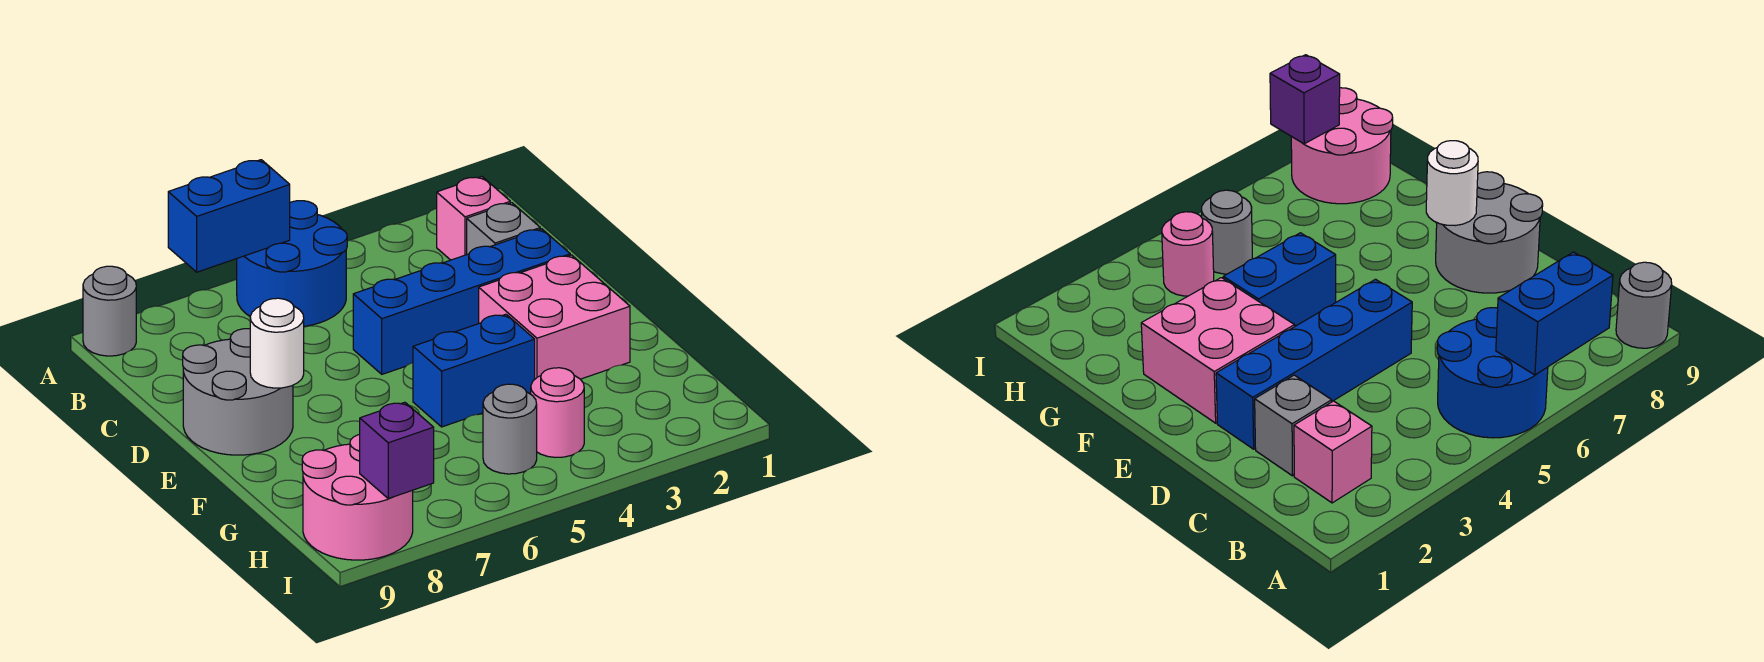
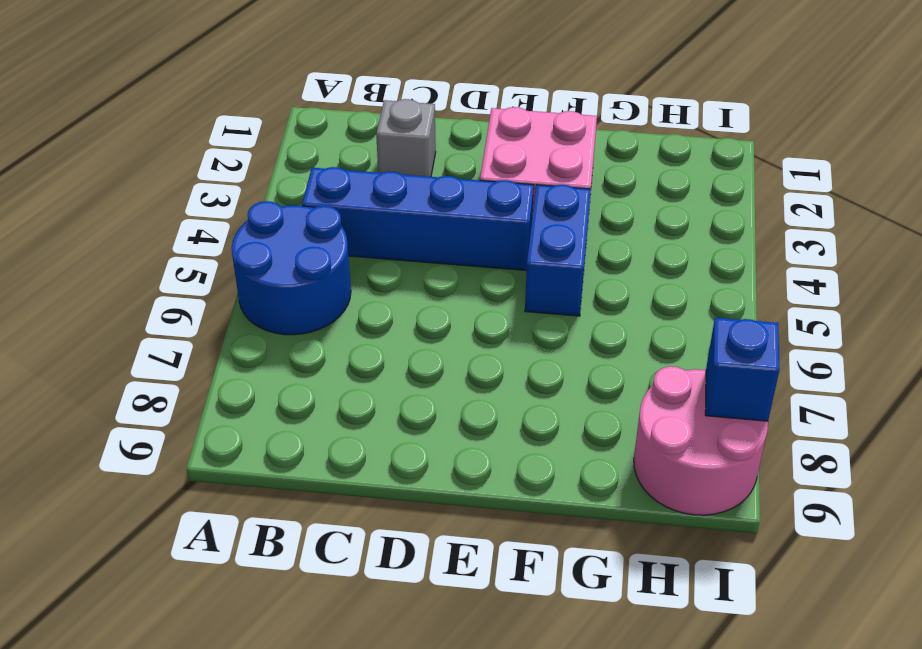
blue 1x4 brick [302,167,534,271] -> blue 1x4 brick turned to [353,229,570,374]
blue 1x1 brick [705,318,780,421] -> purple 1x1 brick [360,402,434,499]
none -> grey 1x1 round brick [83,266,136,356]
none -> pink 1x1 brick [437,177,510,260]
none -> grey 2x2 round brick [183,329,293,455]

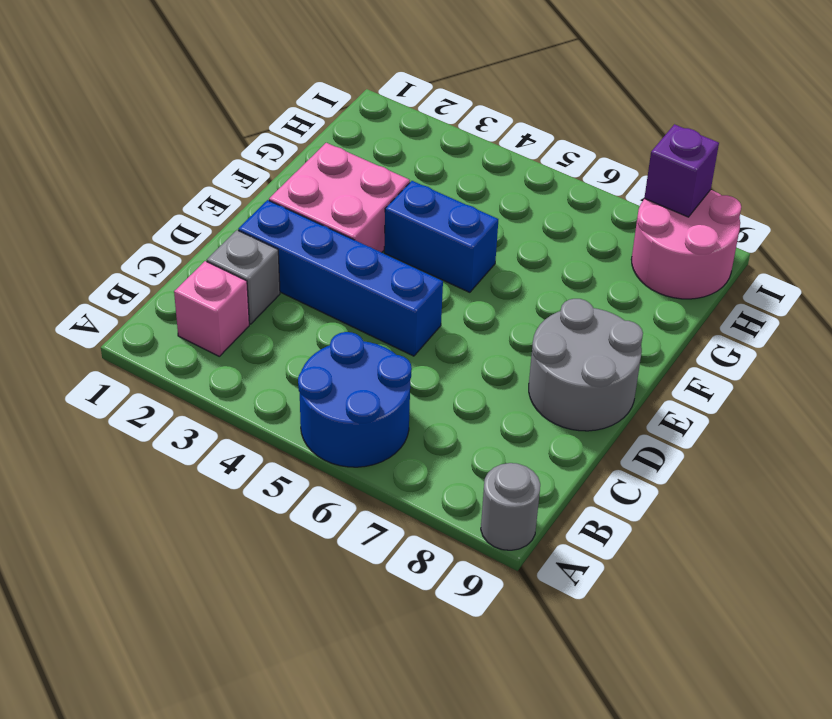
none -> pink 1x1 round brick [531,368,584,457]
none -> grey 1x1 round brick [483,384,537,474]
none -> blue 1x2 brick [168,160,290,272]

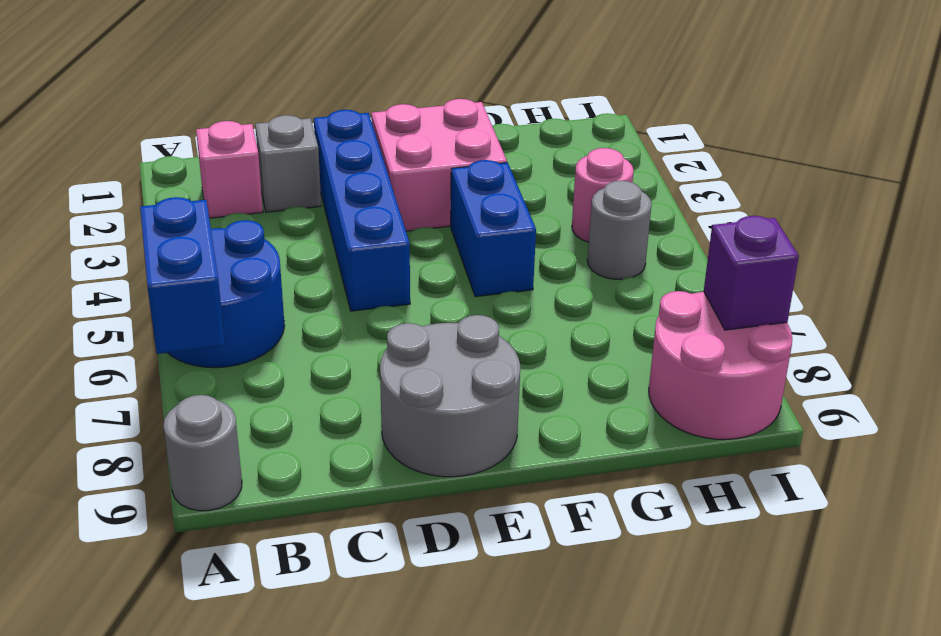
none -> white 1x1 round brick [250,298,304,388]

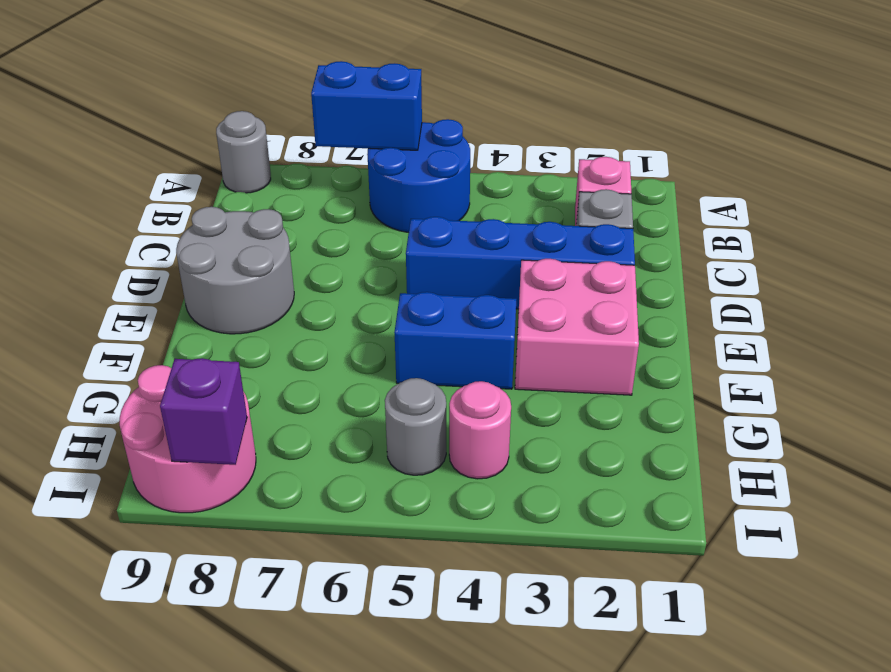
none -> white 1x1 round brick [250,298,304,388]

